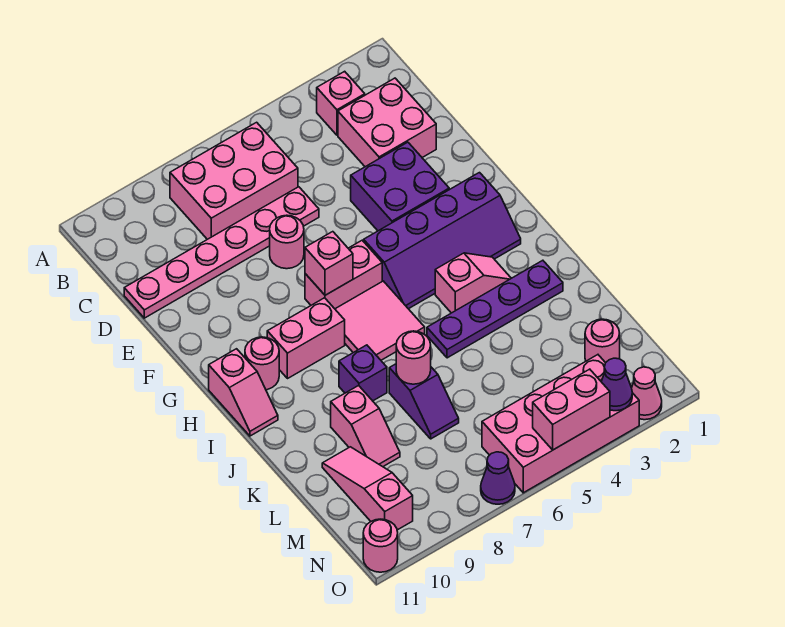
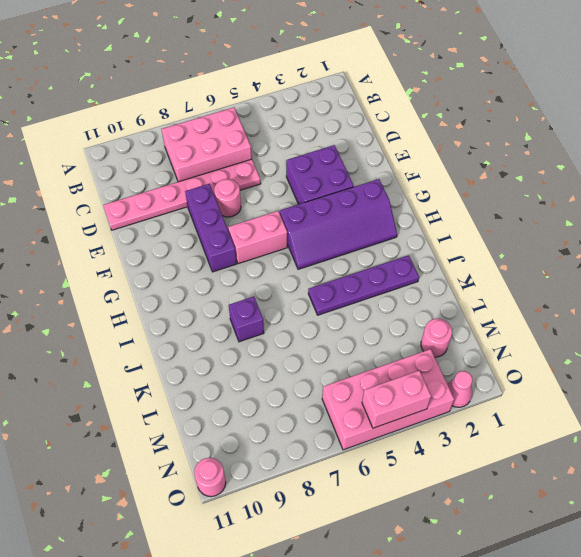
purple 1x3 brick [185,184,237,272] -> none
none -> pink 1x1 brick [317,71,365,135]
none -> pink 2x2 brick [338,78,436,167]
none -> pink 2x2 tile [335,281,425,360]

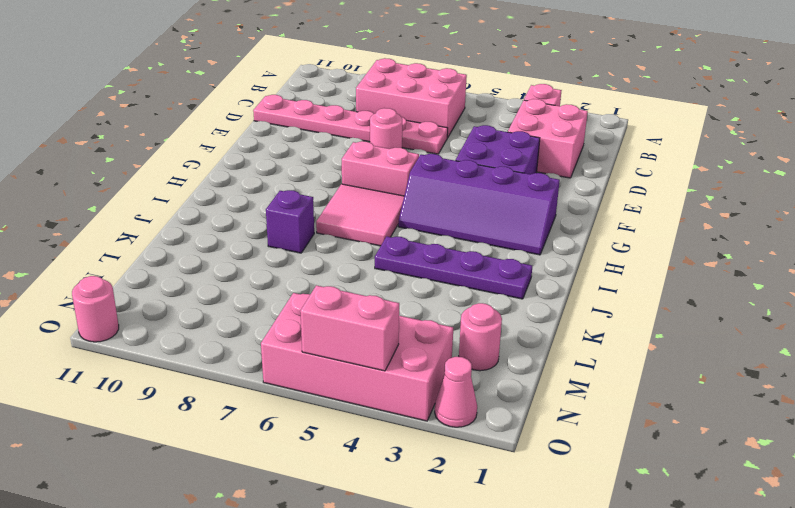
none -> pink 1x2 brick [267,298,345,379]
none -> pink 1x1 round brick [245,337,279,390]
none -> pink 1x2 slope [209,349,278,436]

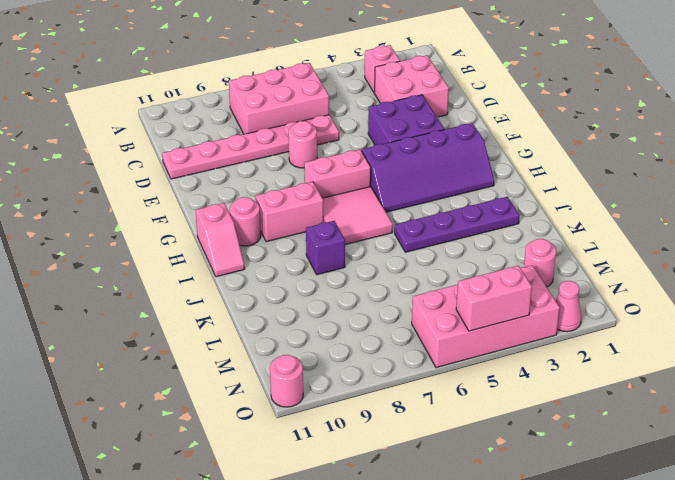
none -> pink 1x2 slope [435,253,511,313]
none -> purple 1x2 slope [389,364,459,439]
none -> pink 1x2 slope [331,386,400,467]

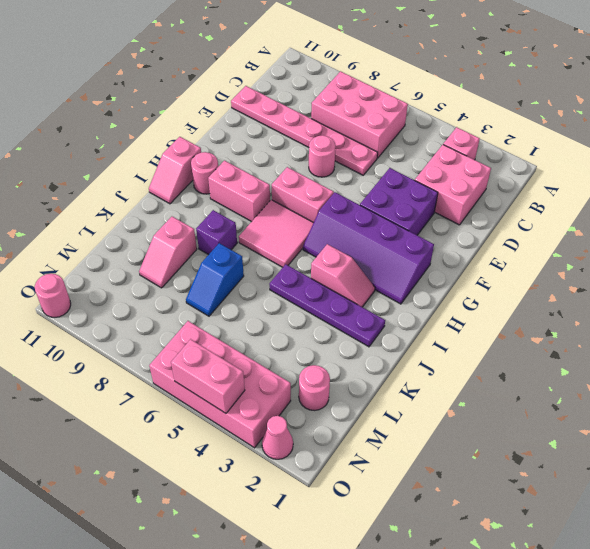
blue 1x2 slope [186,243,244,316] -> purple 1x2 slope [389,364,459,439]
none -> pink 1x3 slope [322,447,413,530]
none -> purple 1x1 cone [481,452,515,504]
none -> pink 1x1 brick [305,232,353,295]

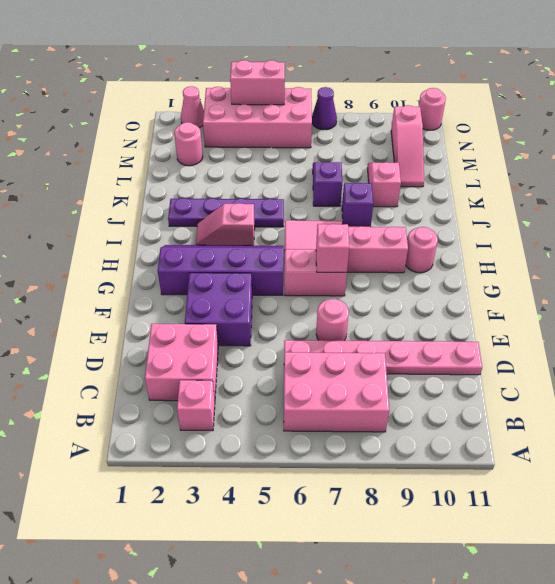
none -> pink 1x2 slope [209,349,278,436]
none -> pink 1x1 round brick [396,331,431,384]
none -> purple 1x1 cone [601,358,632,411]

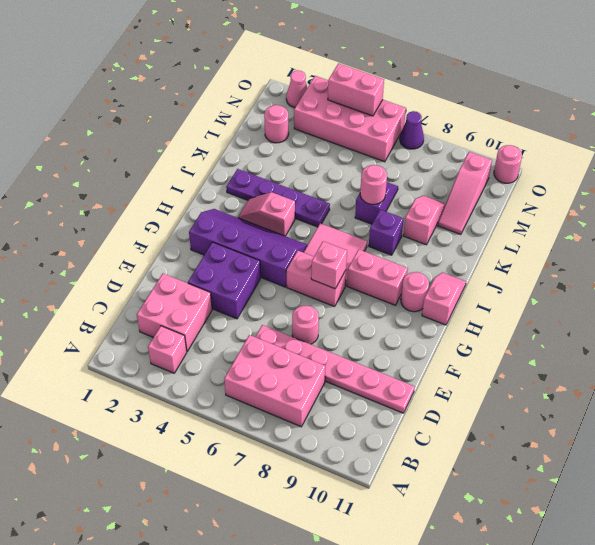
none -> purple 1x1 cone [601,358,632,411]

